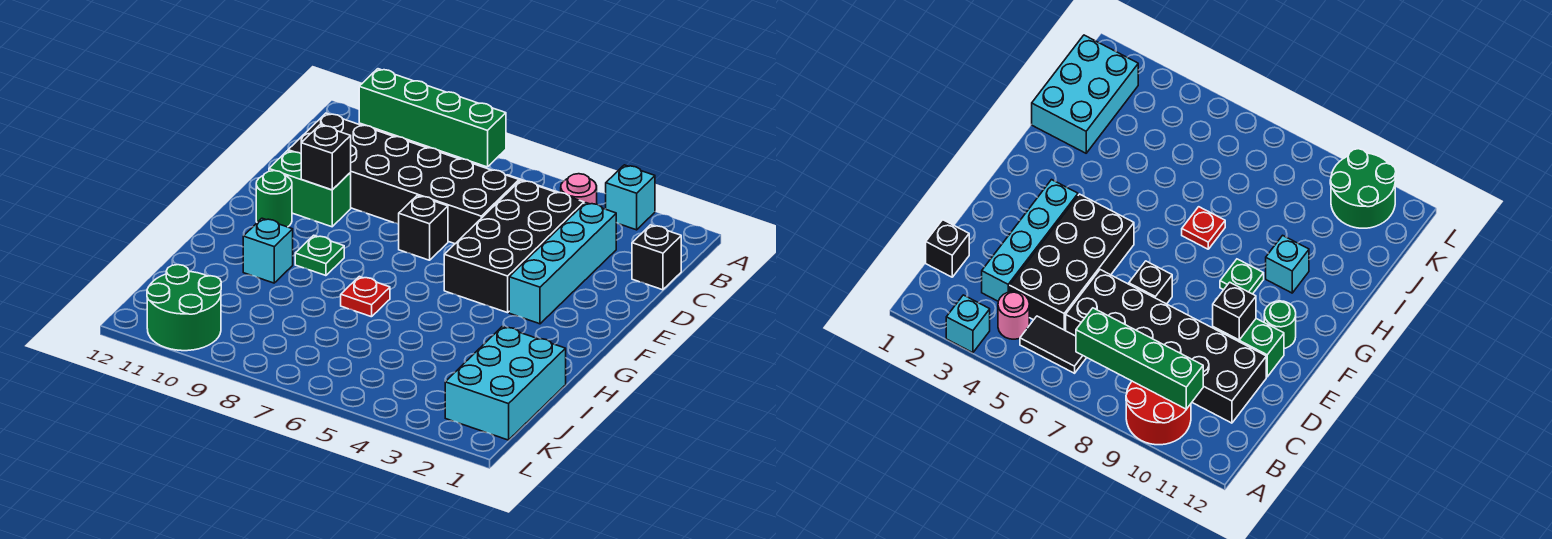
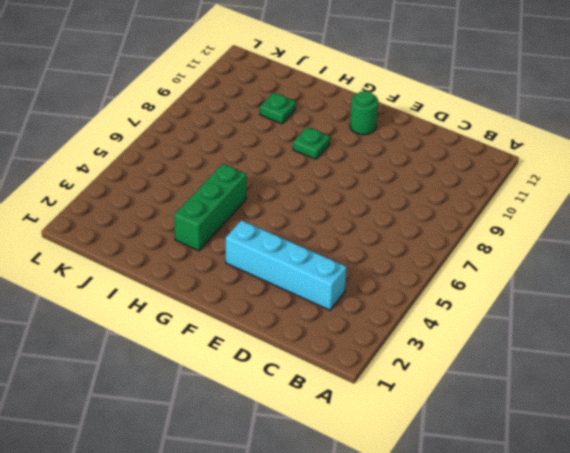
green 1x3 brick [174,164,247,251] -> none
green 1x1 plate [260,93,296,124] -> none
none -> cyan 1x1 brick [606,165,655,230]
none -> red 2x2 round brick [1126,381,1191,445]
none -> pink 1x1 round brick [561,174,597,204]

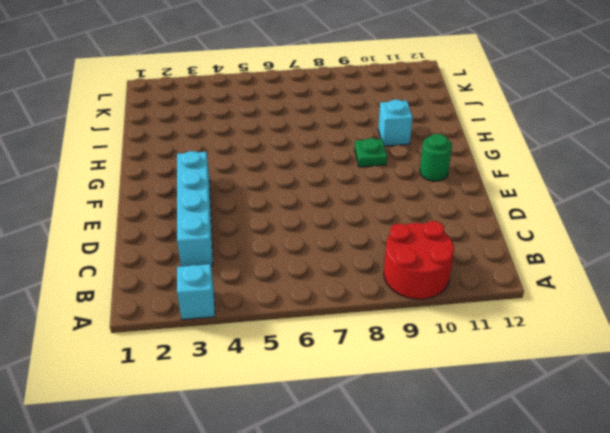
none -> pink 1x1 round brick [561,174,597,204]
none -> black 1x2 tile [1020,316,1087,373]
none -> black 1x1 brick [632,225,681,290]

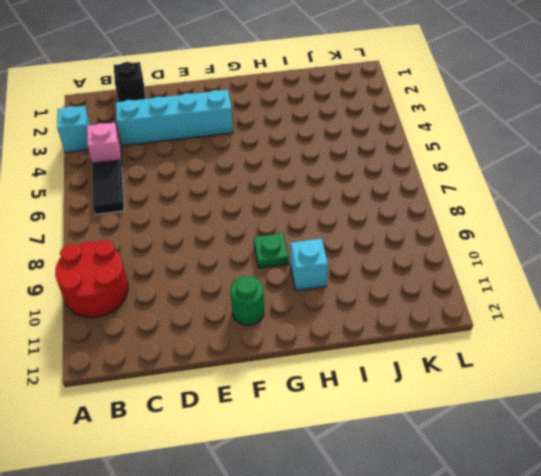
pink 1x1 brick [87,123,122,166] -> pink 1x1 round brick [561,174,597,204]
none -> black 2x4 brick [444,180,584,313]
none -> black 2x6 brick [288,113,519,244]
none -> black 1x1 brick [399,196,448,260]

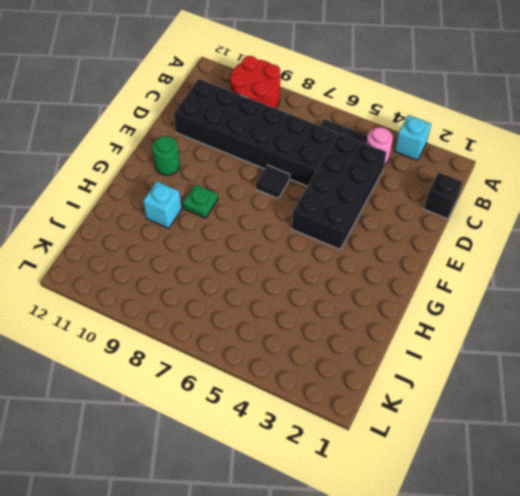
black 1x1 tile [256,165,290,198] -> black 1x1 brick [399,196,448,260]
none -> cyan 1x4 brick [509,203,616,324]
none -> green 1x2 brick [269,151,351,227]
none -> red 1x1 plate [341,276,390,317]

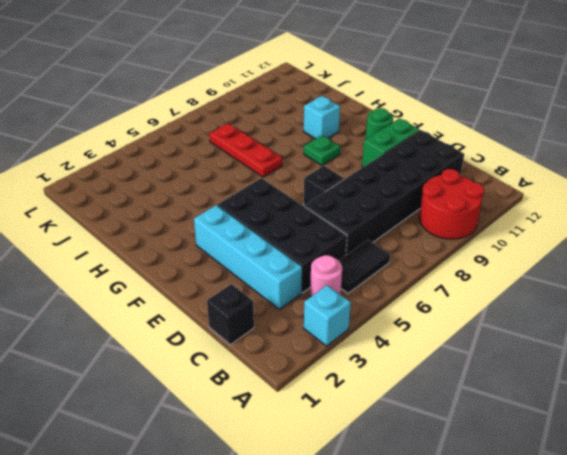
red 1x3 plate [209,123,282,177] -> red 1x1 plate [341,276,390,317]
none -> cyan 2x3 brick [445,327,566,440]
none -> green 2x2 round brick [147,265,221,351]
none -> green 1x4 brick [359,69,506,167]

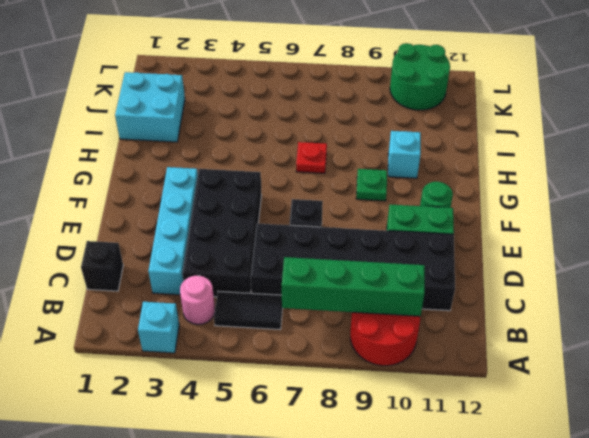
cyan 2x2 brick [115,72,185,142] -> cyan 2x3 brick [445,327,566,440]
none -> black 1x1 brick [301,125,351,190]

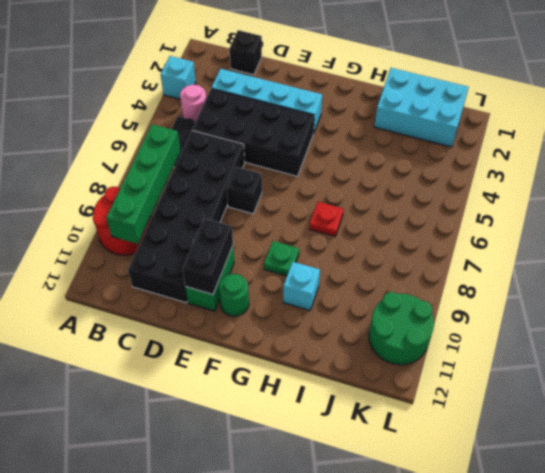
black 1x2 brick [183,218,233,295] -> black 1x1 brick [301,125,351,190]

